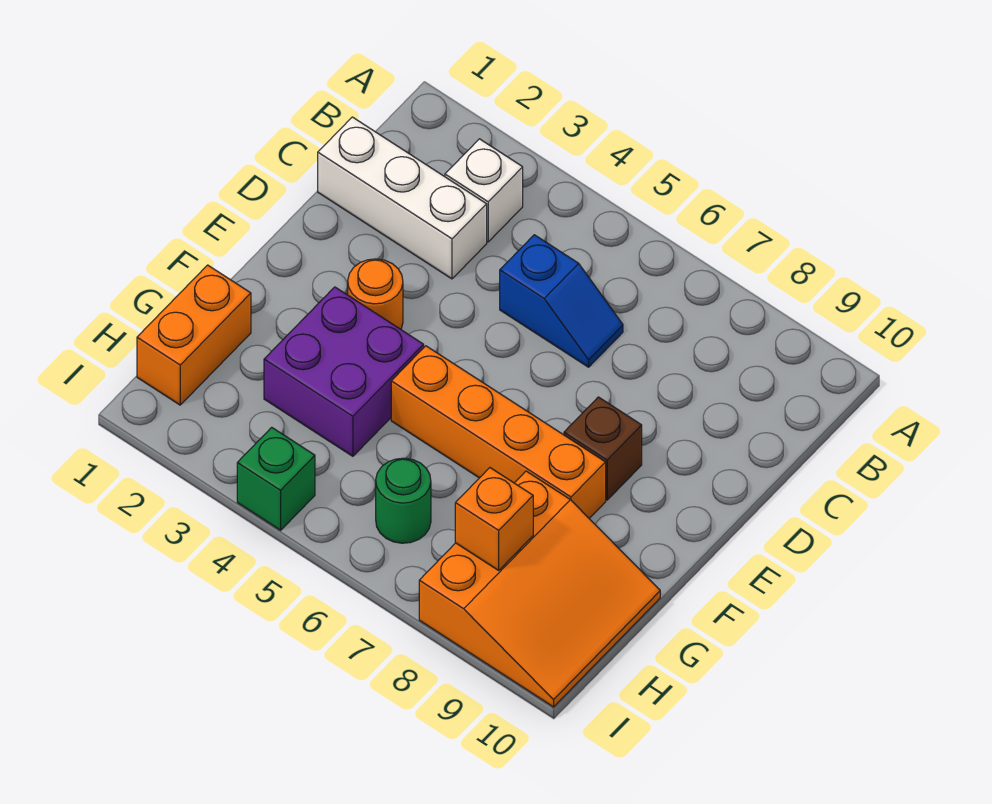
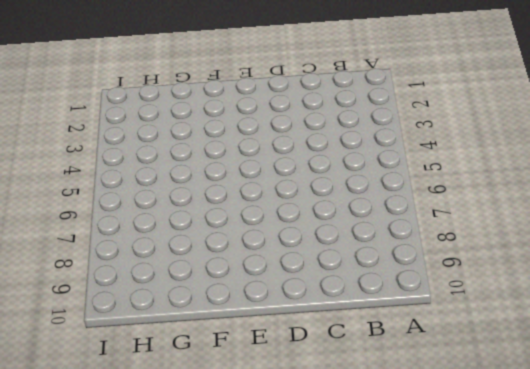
none -> white 1x1 brick [445,139,523,242]
none -> white 1x3 brick [318,117,487,279]
none -> blue 1x2 slope [500,235,623,367]

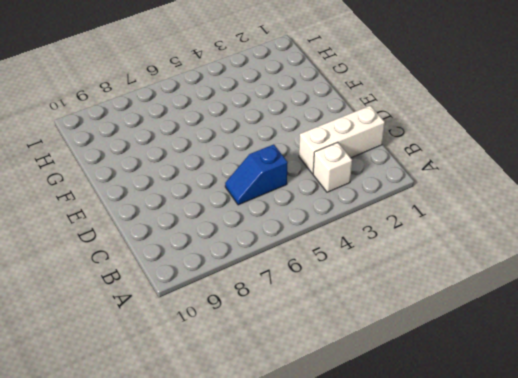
none -> orange 1x1 round brick [348,259,403,329]
none -> brown 1x1 brick [564,397,642,500]
none -> purple 2x2 brick [264,287,424,456]

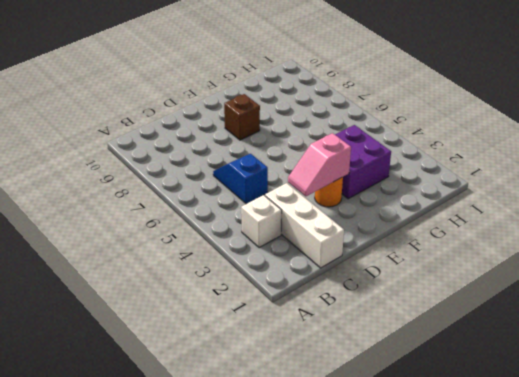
pink 1x2 slope [288,133,351,196] -> none
none -> orange 1x4 brick [391,346,606,518]
none -> orange 1x2 brick [137,265,251,405]
none -> orange 3x3 slope [419,471,660,707]

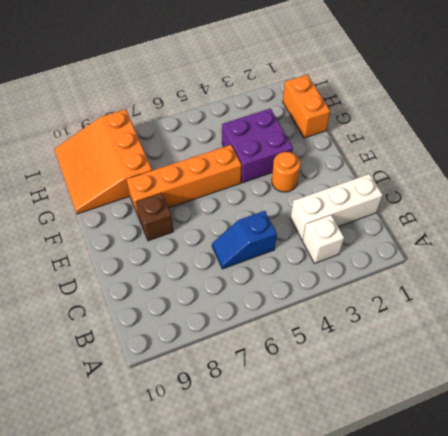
none -> green 1x1 round brick [376,458,431,543]
none -> green 1x1 brick [237,427,315,530]
none -> orange 1x1 brick [455,468,533,570]

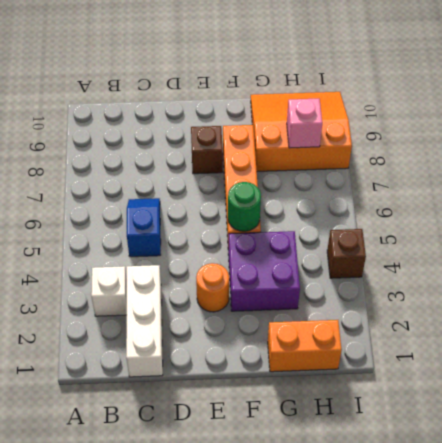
green 1x1 round brick [228,182,261,231] -> green 1x1 round brick moved to [376,458,431,543]
pink 1x1 brick [287,99,322,148] -> orange 1x1 brick [455,468,533,570]
brown 1x1 brick [327,229,366,278] -> green 1x1 brick [237,427,315,530]

